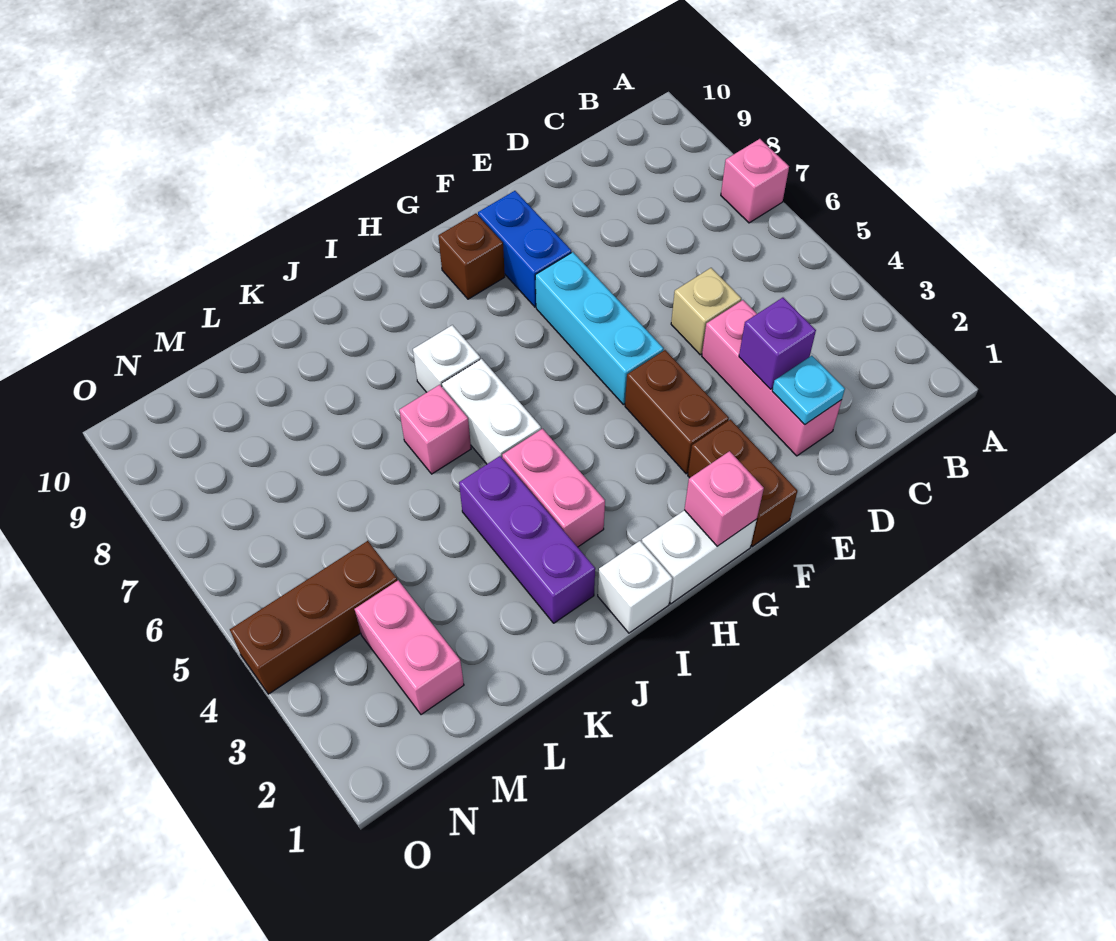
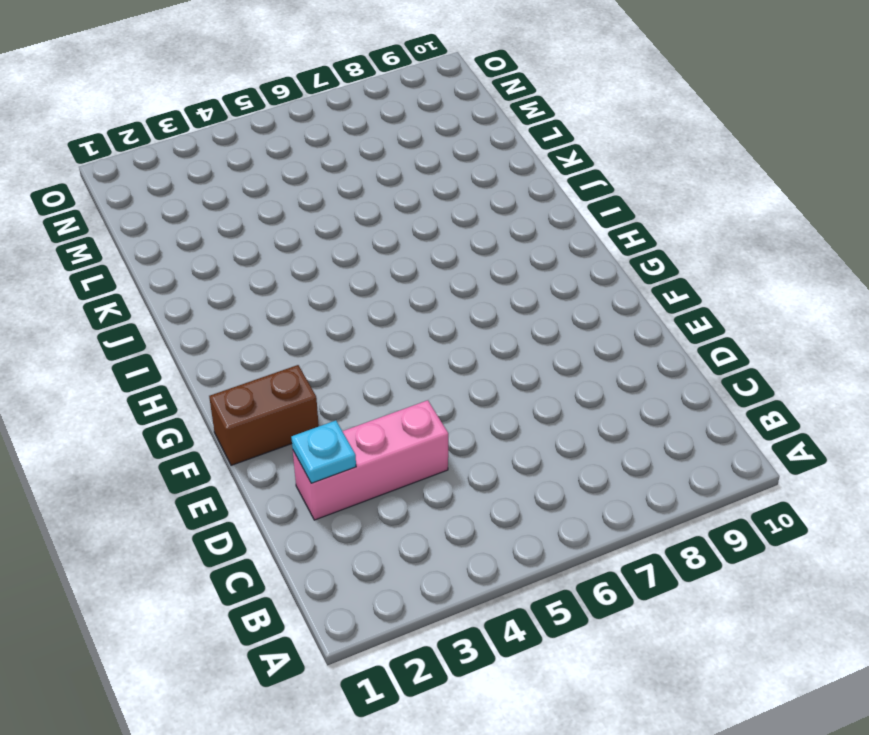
none -> pink 1x1 brick [721,139,789,223]
none -> tan 1x1 brick [671,268,741,355]
none -> brown 1x2 brick [625,350,729,474]

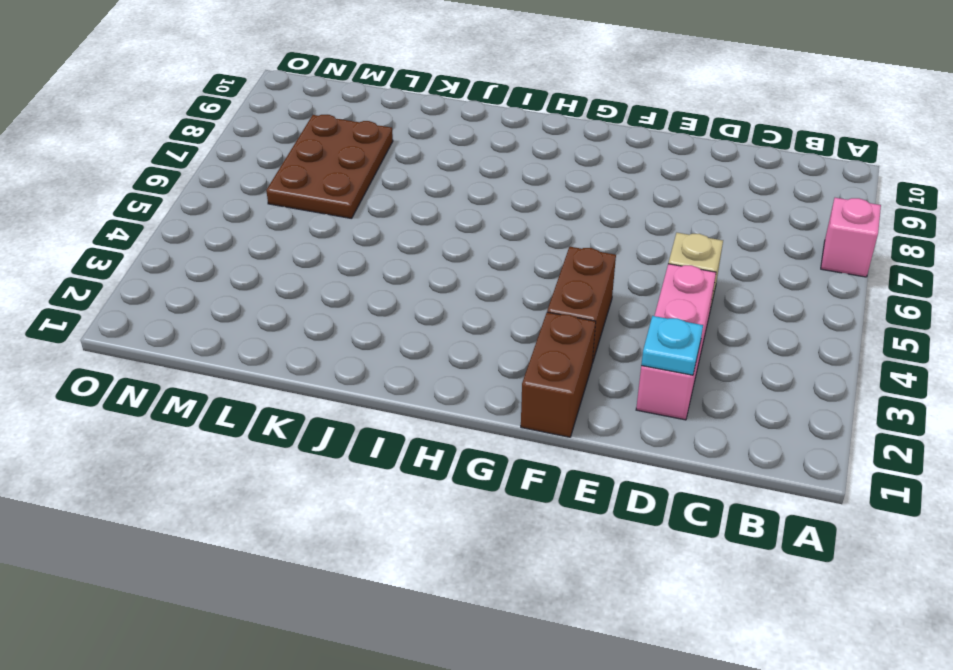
brown 2x3 plate [266,115,393,219] -> none
none -> cyan 1x3 brick [535,252,664,405]
none -> blue 1x2 brick [478,191,571,307]
none -> white 1x2 brick [642,510,757,604]

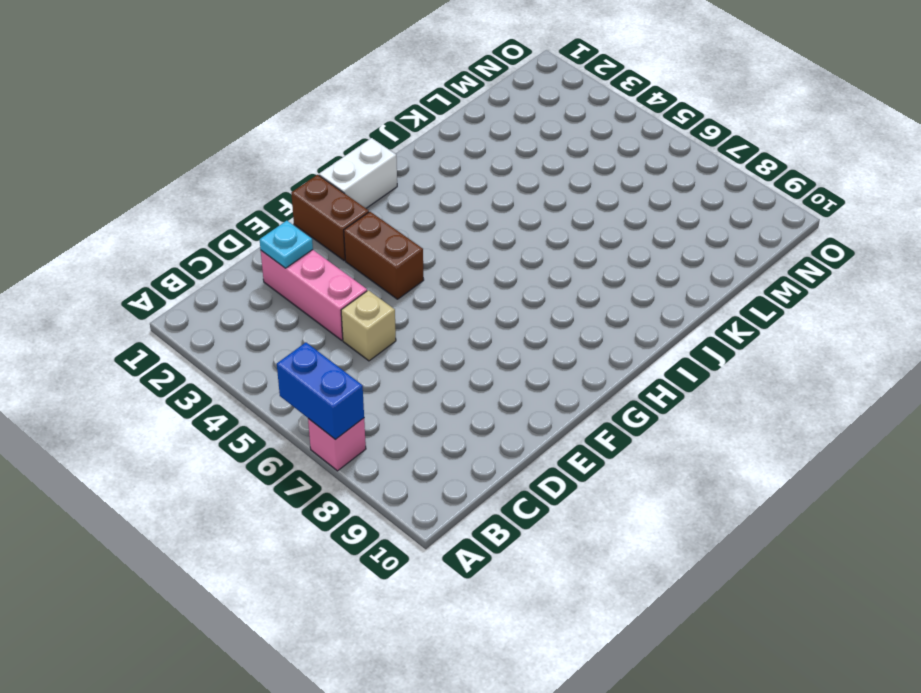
blue 1x2 brick [277,343,364,440] -> blue 1x2 brick moved to [478,191,571,307]
none -> cyan 1x3 brick [535,252,664,405]
none -> brown 1x1 brick [438,214,505,299]
none -> white 1x1 brick [598,541,673,633]

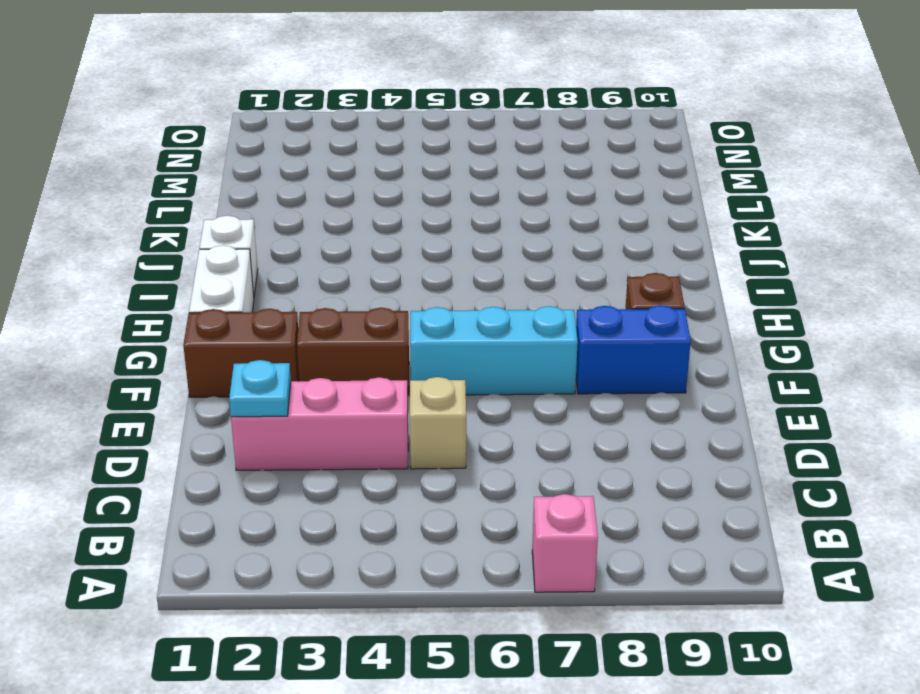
none -> pink 1x2 brick [502,429,605,547]
none -> white 1x2 brick [442,359,541,464]
none -> white 1x1 brick [413,325,480,392]

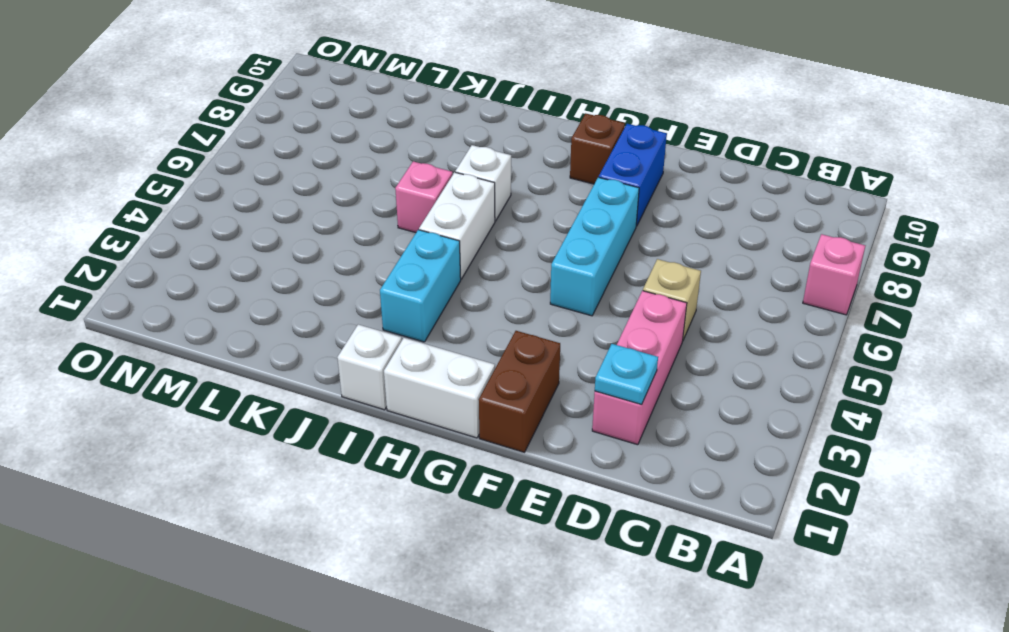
cyan 1x2 brick [380,230,461,342] -> pink 1x2 brick [502,429,605,547]
none -> brown 1x2 brick [625,350,729,474]
none -> purple 1x3 brick [459,456,595,623]
none -> pink 1x2 brick [355,580,464,715]

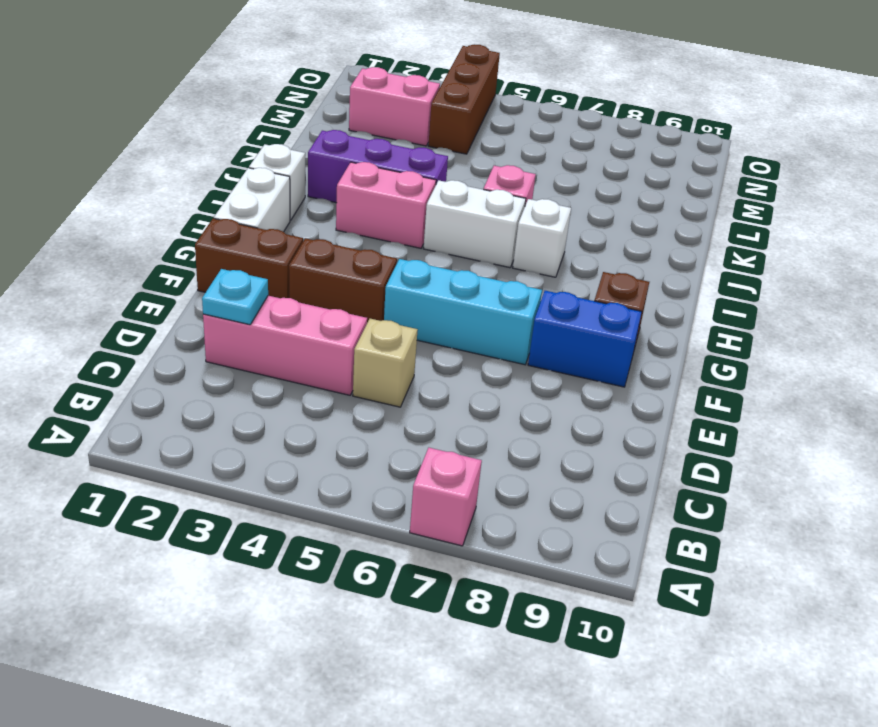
none -> purple 1x1 brick [739,298,816,389]
none -> pink 1x1 brick [684,451,764,546]

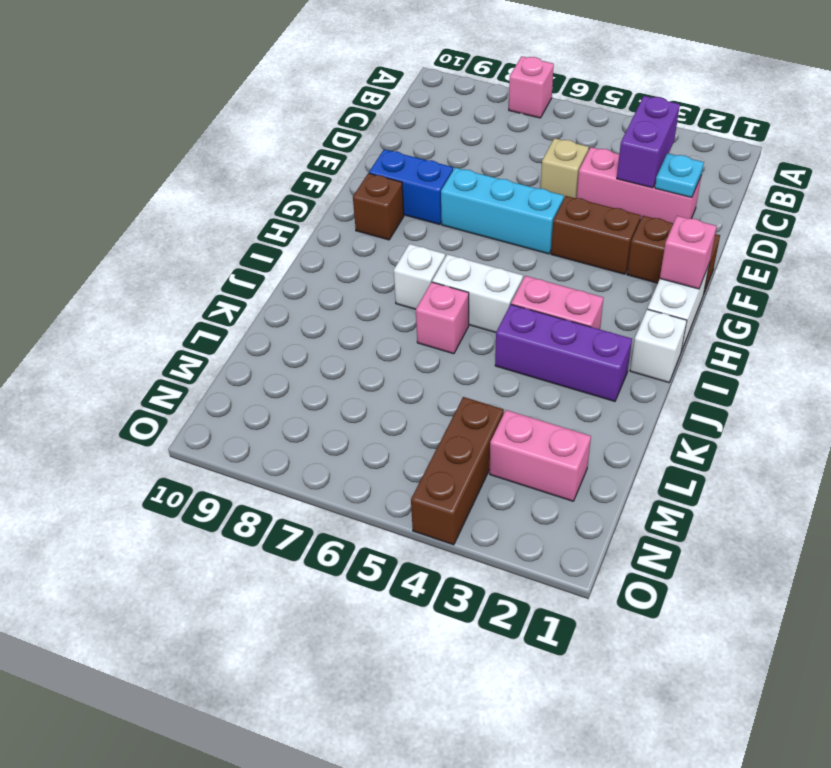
purple 1x2 brick [617,96,680,188] -> purple 1x1 brick [739,298,816,389]

